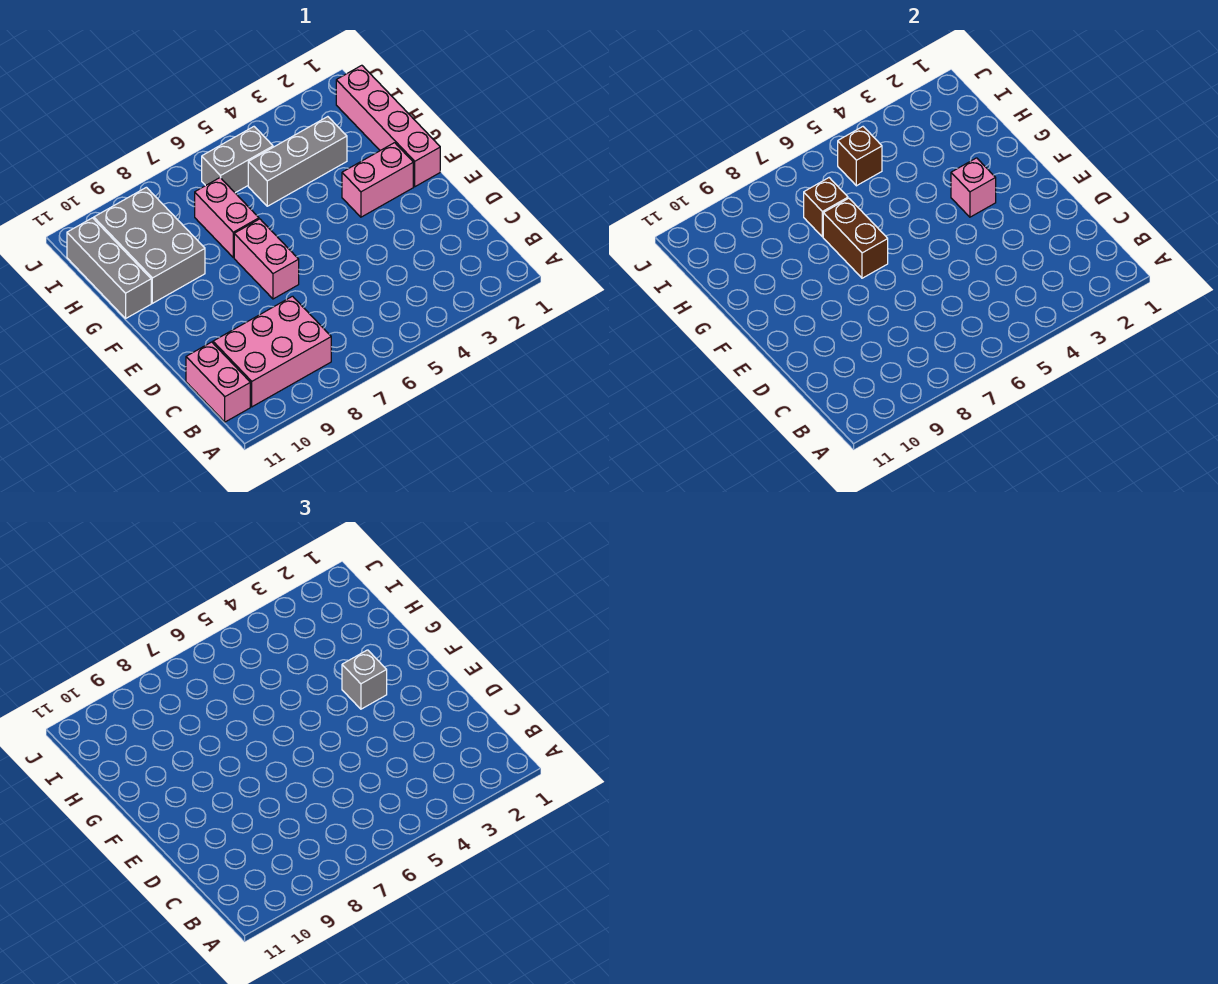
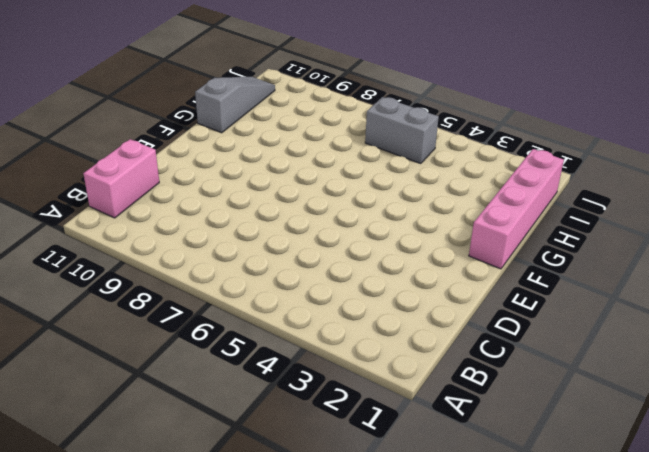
grey 1x3 slope [195,77,275,133] -> grey 1x3 brick [67,218,151,318]
none -> pink 2x3 brick [213,296,331,407]
none -> pink 1x2 brick [234,219,299,299]
none -> pink 1x2 brick [342,143,413,217]

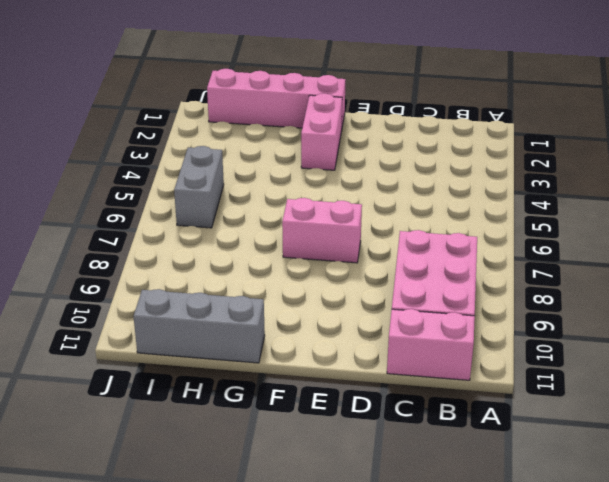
none -> pink 1x2 brick [195,178,259,257]
none -> grey 2x3 brick [94,187,205,303]
none -> grey 1x3 brick [248,117,347,206]

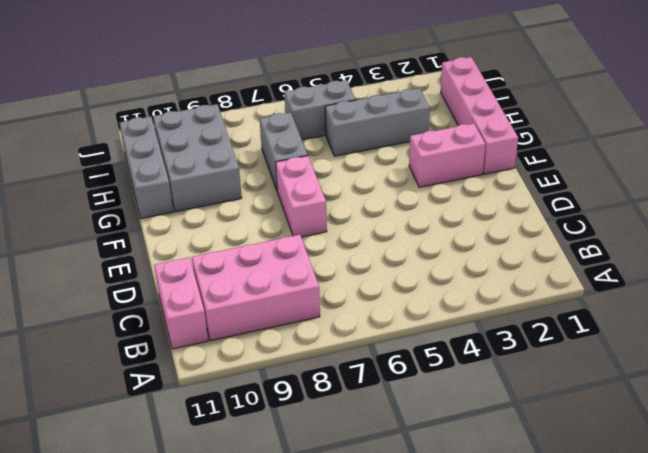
grey 1x2 brick [260,113,308,190] -> pink 1x2 brick [195,178,259,257]
none -> pink 1x1 brick [951,158,996,217]
none -> brown 1x2 brick [823,198,888,278]
none -> brown 1x1 brick [804,178,848,237]

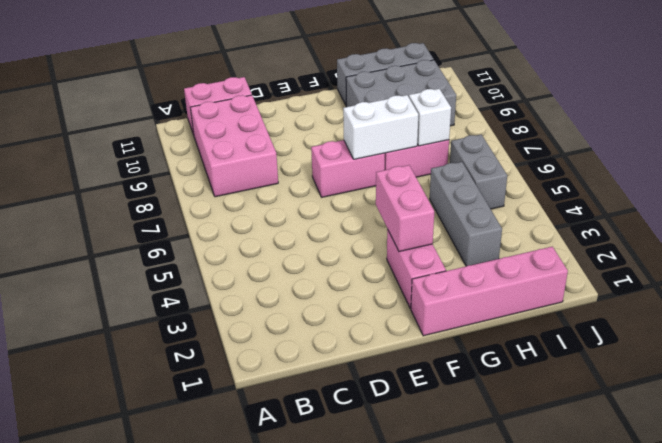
pink 1x2 brick [376,165,434,252] -> pink 1x1 brick [951,158,996,217]
white 1x2 brick [343,95,418,159] -> brown 1x2 brick [823,198,888,278]
white 1x1 brick [409,89,451,146] -> brown 1x1 brick [804,178,848,237]
none -> brown 1x1 brick [838,127,882,186]
none -> grey 1x1 brick [342,650,387,709]

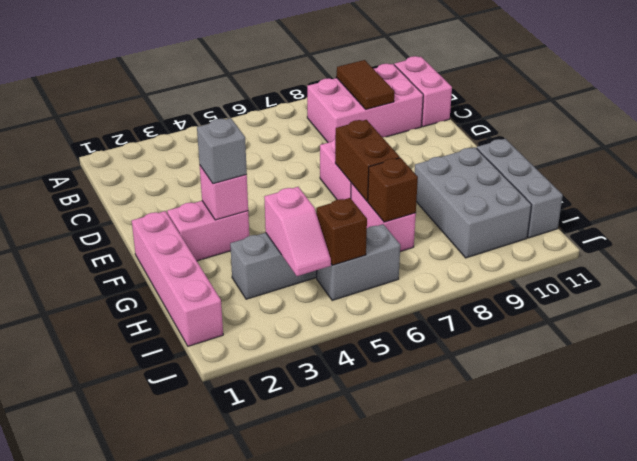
brown 1x2 tile [337,60,394,109] -> none
pink 1x2 slope [264,187,331,276] -> none

